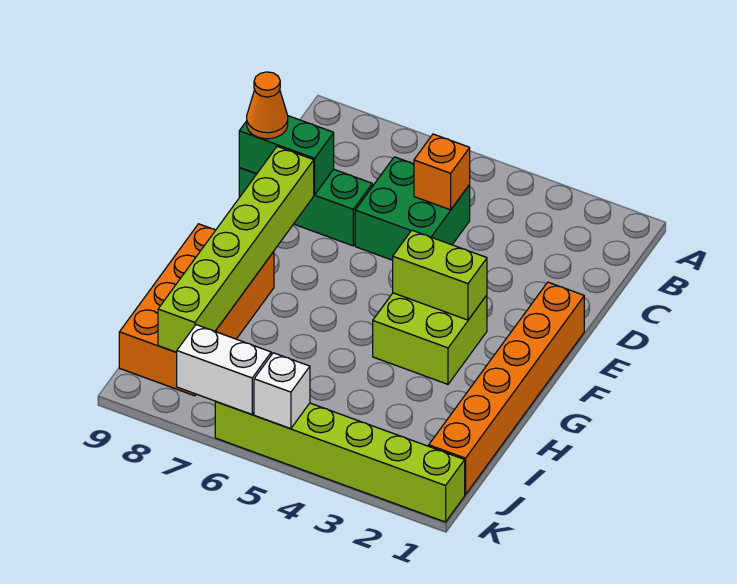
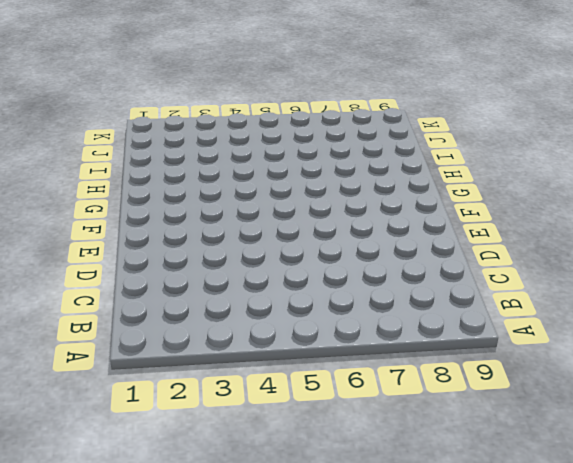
none -> green 2x2 brick [355,157,470,260]
none -> green 1x3 brick [239,167,372,246]
none -> orange 1x6 brick [429,282,584,495]

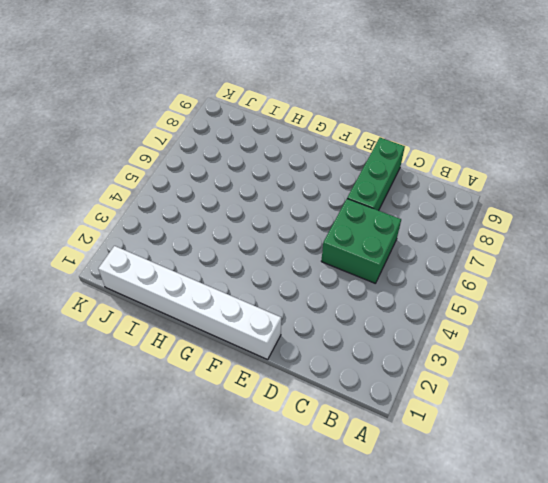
white 1x6 brick [98,246,281,360] -> orange 1x6 brick [429,282,584,495]
none -> lime 2x2 brick [373,293,487,384]
none -> orange 2x4 brick [119,224,274,396]
none -> lime 1x6 brick [215,402,465,522]

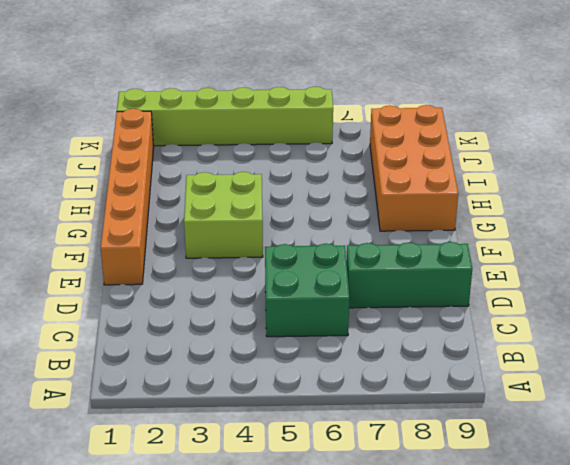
none -> orange 1x1 brick [414,134,470,210]
none -> green 1x2 brick [239,116,334,195]
none -> lime 1x6 brick [158,146,314,352]

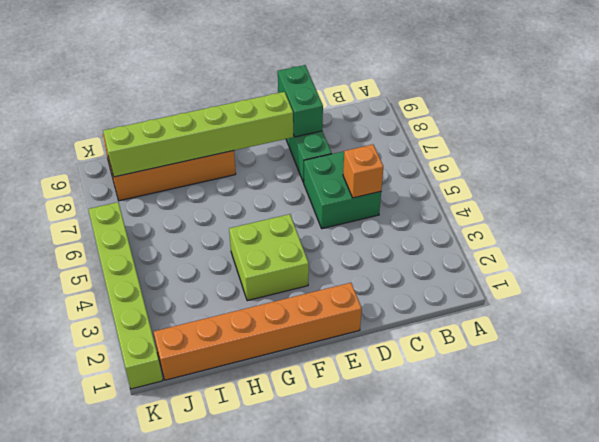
none -> lime 1x2 brick [393,230,487,320]
none -> white 1x1 brick [254,353,310,429]
none -> white 1x2 brick [176,325,271,414]

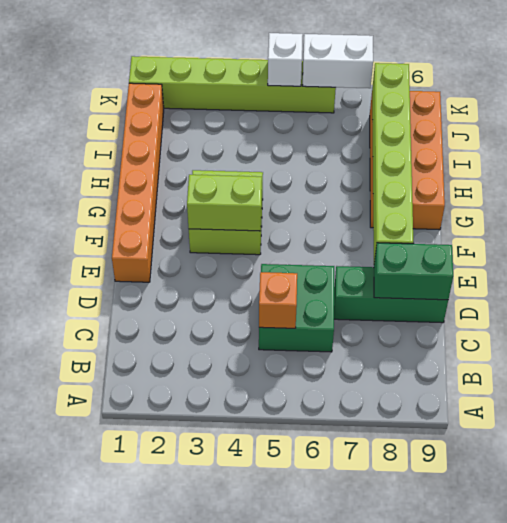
none -> orange 1x1 cone [247,72,288,139]

